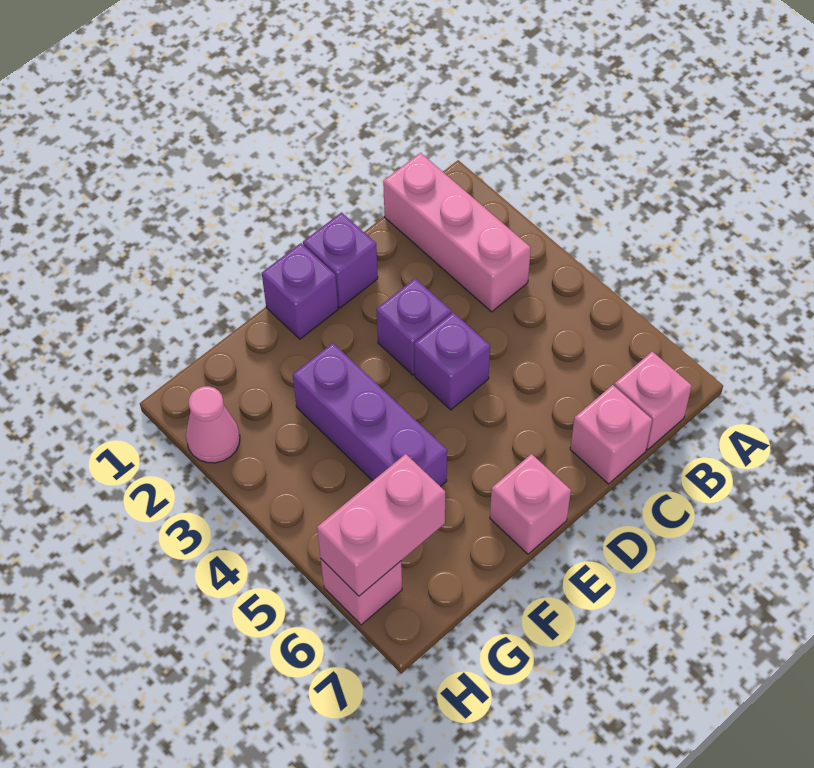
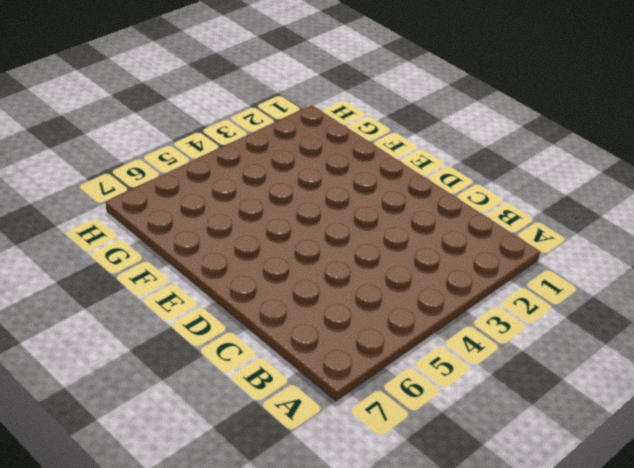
none -> pink 1x3 brick [383,153,531,312]
none -> pink 1x1 brick [614,351,692,450]
none -> pink 1x1 brick [570,385,652,484]

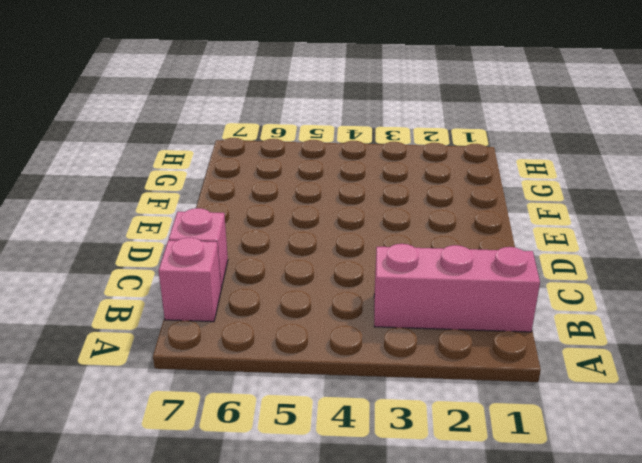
none -> purple 1x1 brick [303,213,378,308]
none -> purple 1x1 brick [376,278,451,375]
none -> purple 1x1 brick [414,312,490,410]

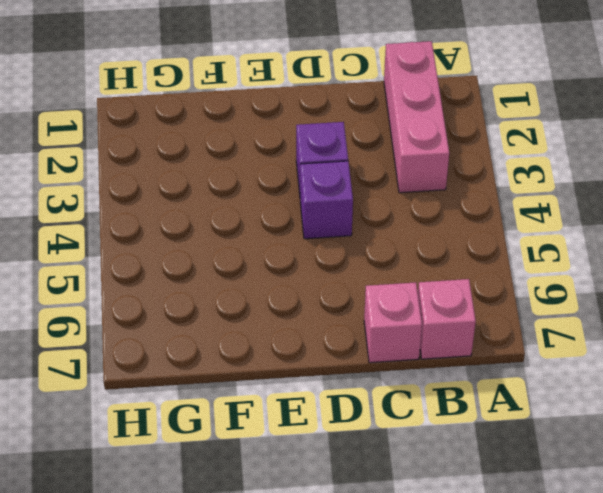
none -> purple 1x1 brick [303,213,378,308]
none -> purple 1x1 brick [262,243,338,339]
none -> pink 1x1 brick [490,454,571,554]

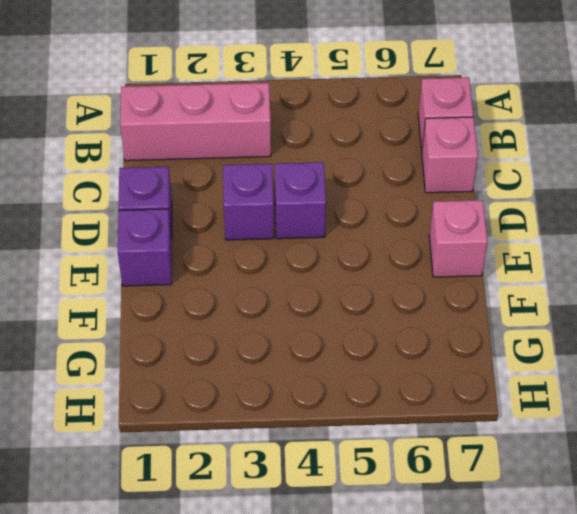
none -> purple 1x3 brick [293,343,447,487]
none -> pink 1x1 cone [186,386,240,463]
none -> pink 1x1 brick [321,559,402,625]

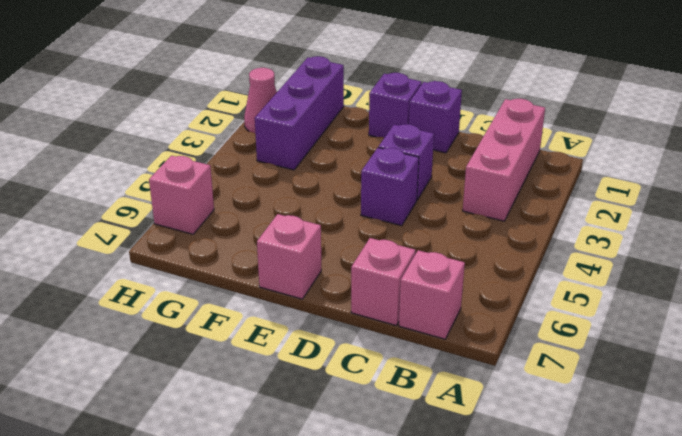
purple 1x3 brick [255,56,344,170] -> purple 1x3 brick moved to [293,343,447,487]
none -> pink 1x2 brick [317,454,445,596]

